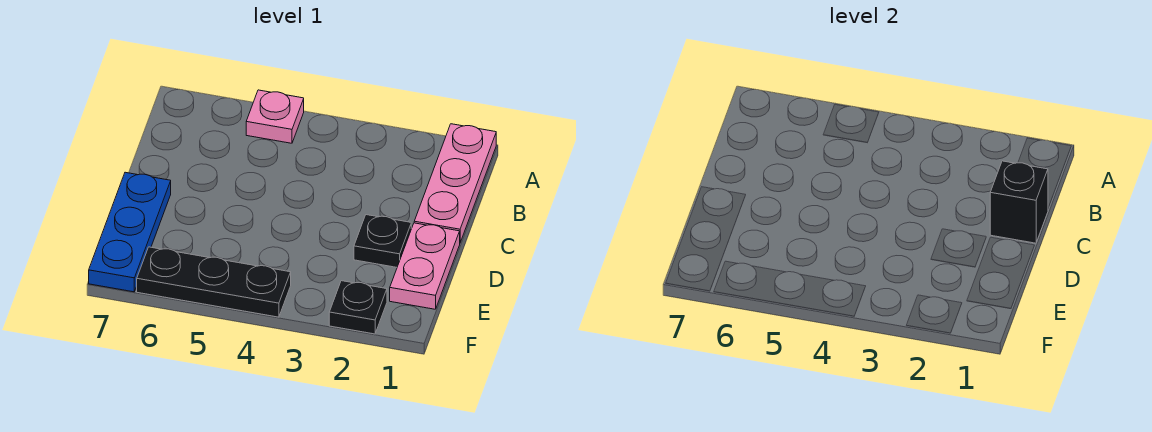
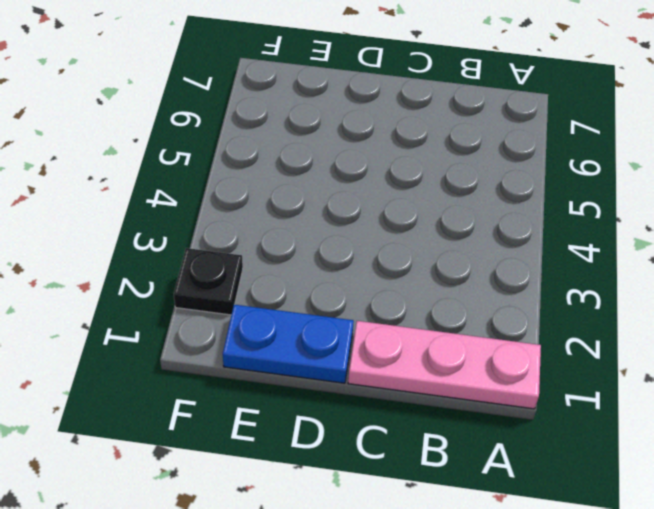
blue 1x2 plate [223,305,354,383] -> pink 1x2 plate [390,223,460,309]
none -> pink 1x1 plate [246,90,304,143]
none -> black 1x1 plate [354,215,411,267]

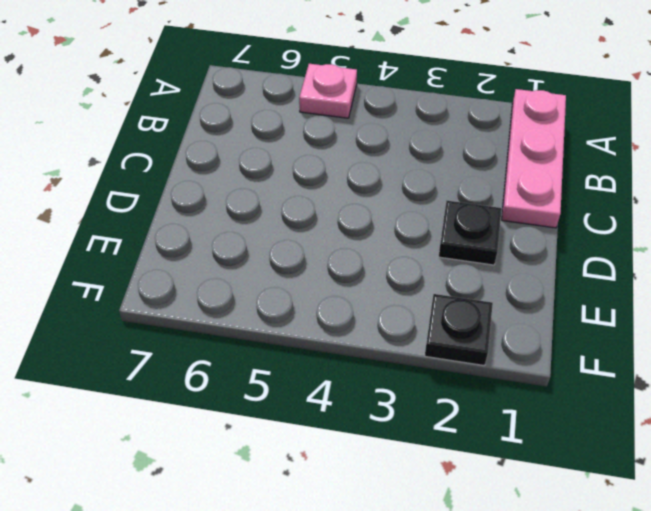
none -> pink 1x2 plate [390,223,460,309]
none -> blue 1x3 plate [89,172,171,292]

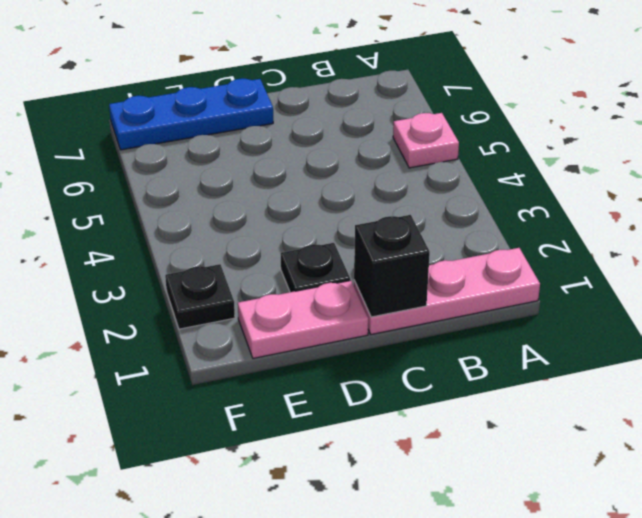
none -> black 1x3 plate [137,247,291,317]

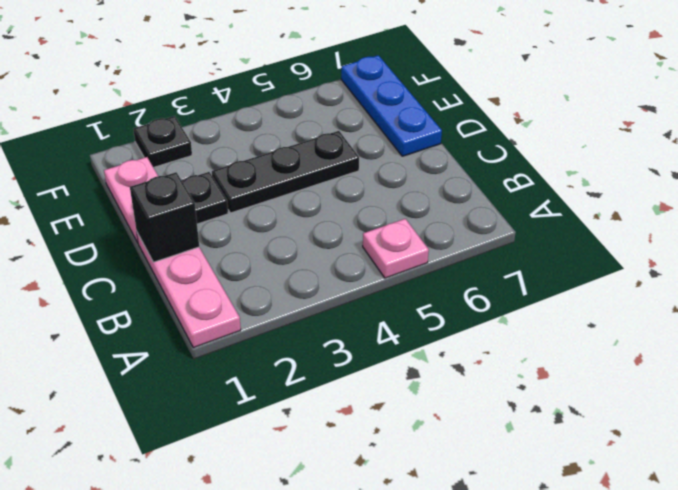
black 1x3 plate [212,131,359,213] -> black 1x3 plate moved to [137,247,291,317]

